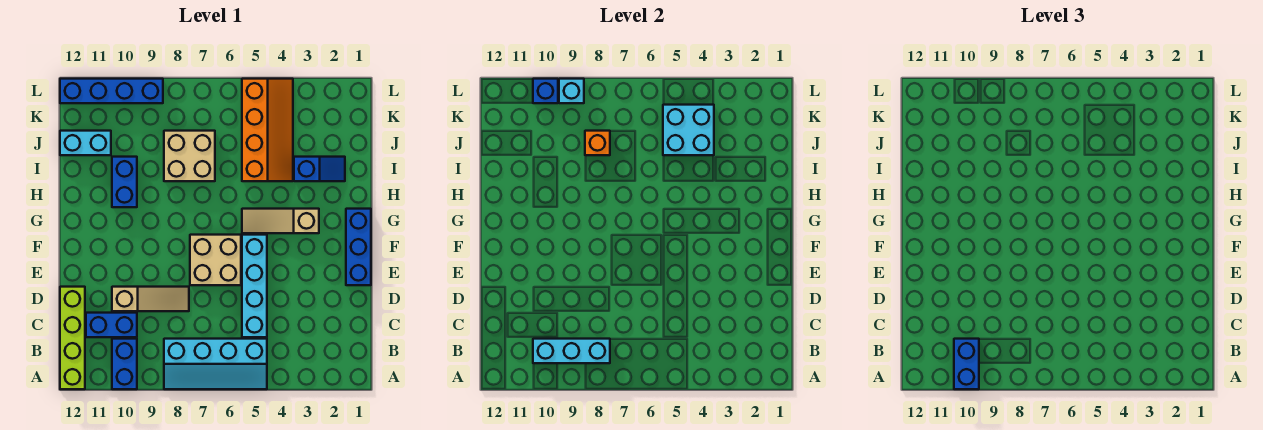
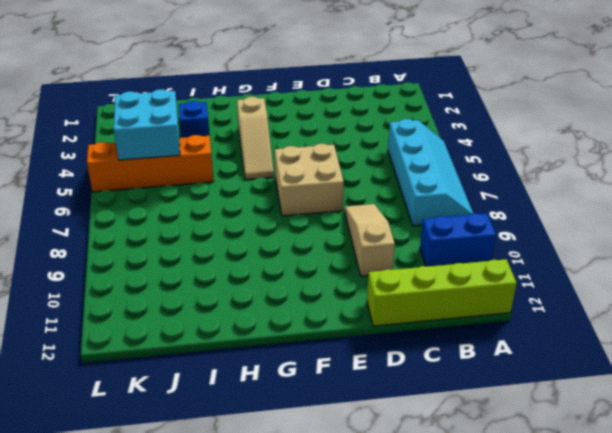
none -> cyan 1x4 brick [242,235,267,337]
none -> blue 1x2 brick [86,313,137,337]
none -> blue 1x3 brick [346,209,371,285]

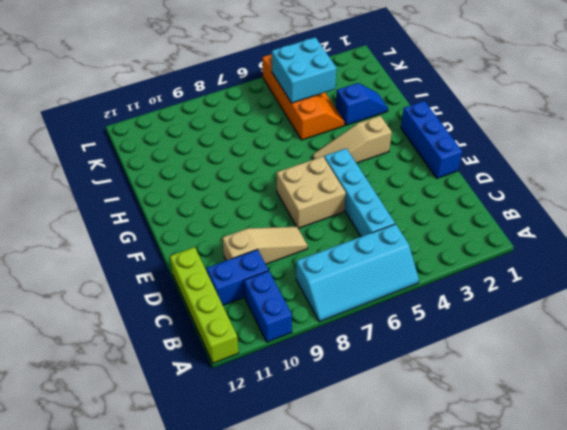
none -> blue 1x2 brick [112,157,137,207]
none -> tan 2x2 brick [164,131,215,181]
none -> cyan 1x2 brick [60,131,111,155]

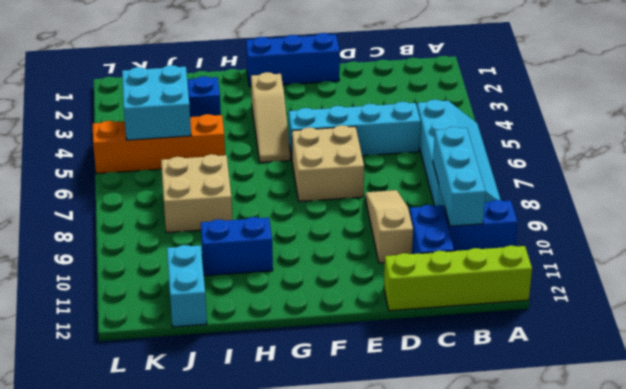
none -> blue 1x4 brick [60,79,163,103]
none -> orange 1x1 brick [585,131,610,155]
none -> cyan 1x1 brick [559,79,584,103]

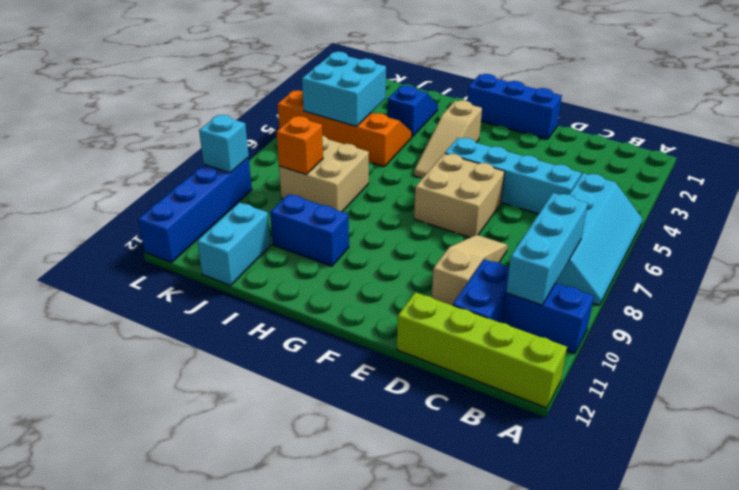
none -> blue 1x1 brick [533,79,558,103]
none -> blue 1x2 brick [954,339,979,389]

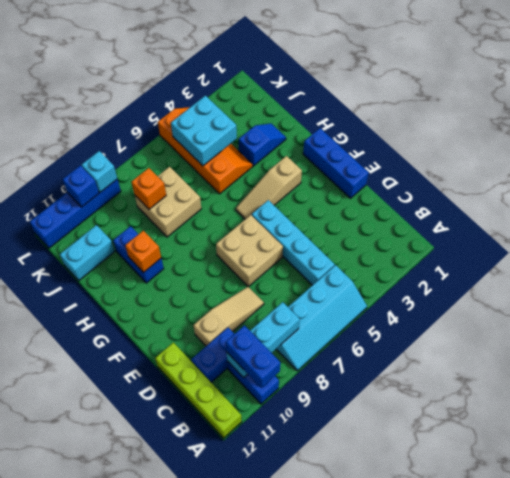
orange 1x1 brick [125,231,161,272] -> none

